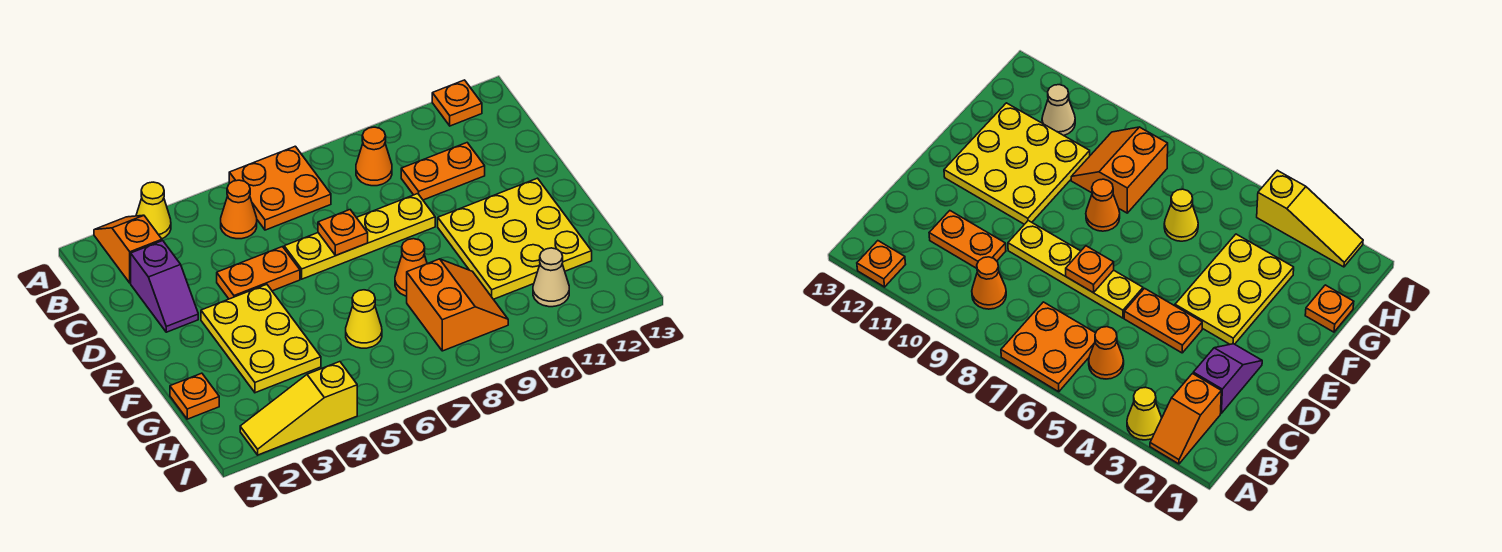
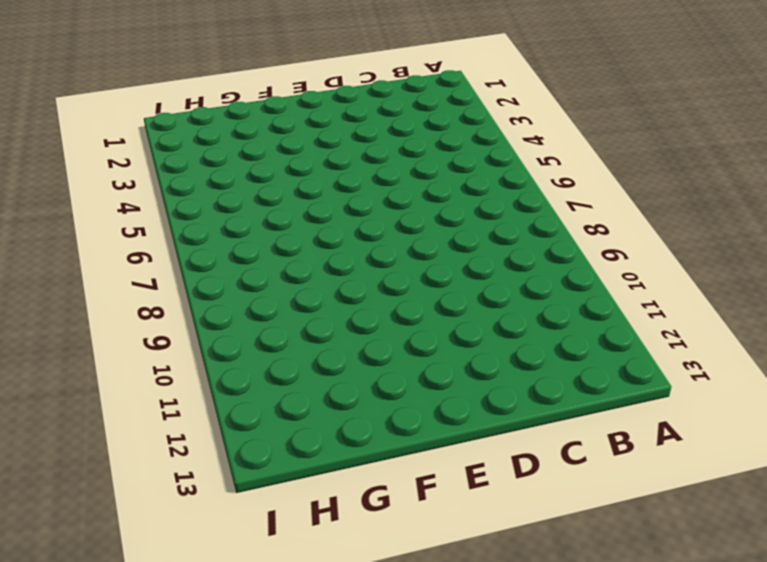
none -> orange 1x2 slope [94,215,162,283]
none -> yellow 1x1 cone [136,182,171,239]
none -> orange 2x2 plate [229,146,331,230]

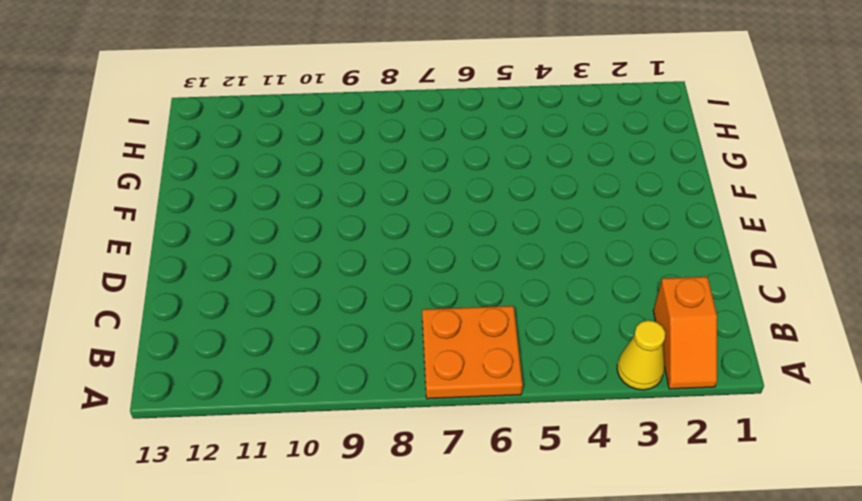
none -> orange 1x1 plate [432,80,482,126]
none -> orange 1x1 cone [221,180,257,239]
none -> orange 1x1 cone [356,127,392,186]

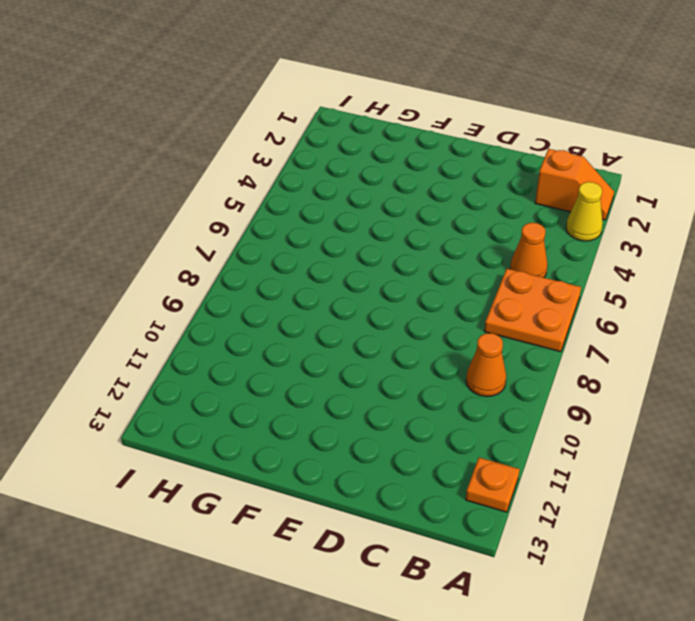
none -> purple 1x2 slope [131,241,198,332]
none -> orange 1x2 plate [401,143,485,200]
none -> orange 1x2 plate [217,247,300,299]

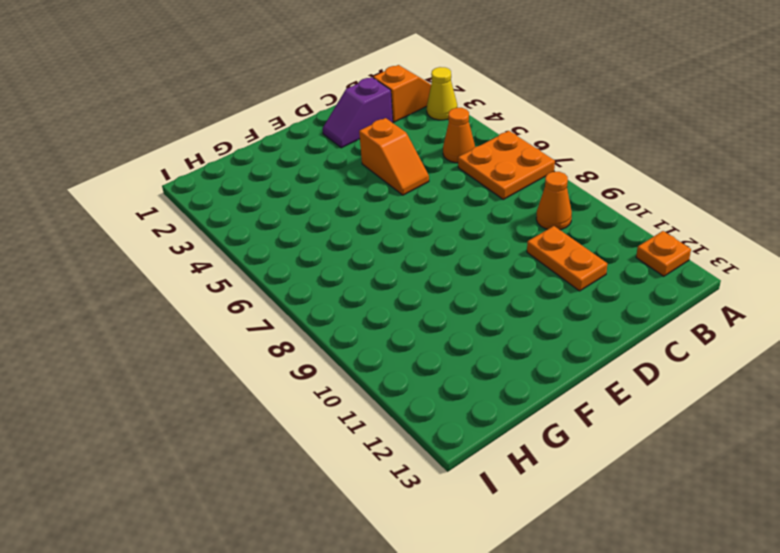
orange 1x2 slope [359,118,429,195] -> orange 1x2 plate [217,247,300,299]
none -> yellow 1x4 plate [284,194,435,279]
none -> yellow 2x3 plate [201,284,321,393]
none -> yellow 3x3 plate [438,178,592,299]

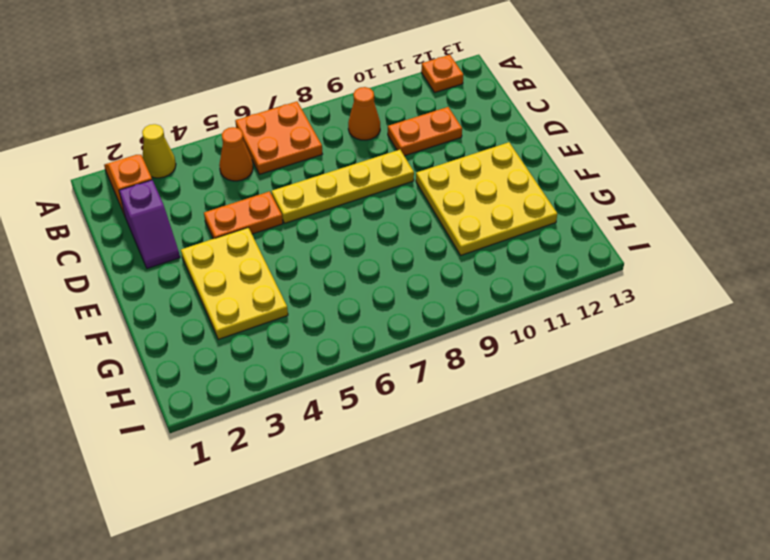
none -> orange 1x1 cone [395,239,427,296]
none -> orange 1x1 plate [170,373,219,419]
none -> yellow 1x1 cone [346,290,382,348]

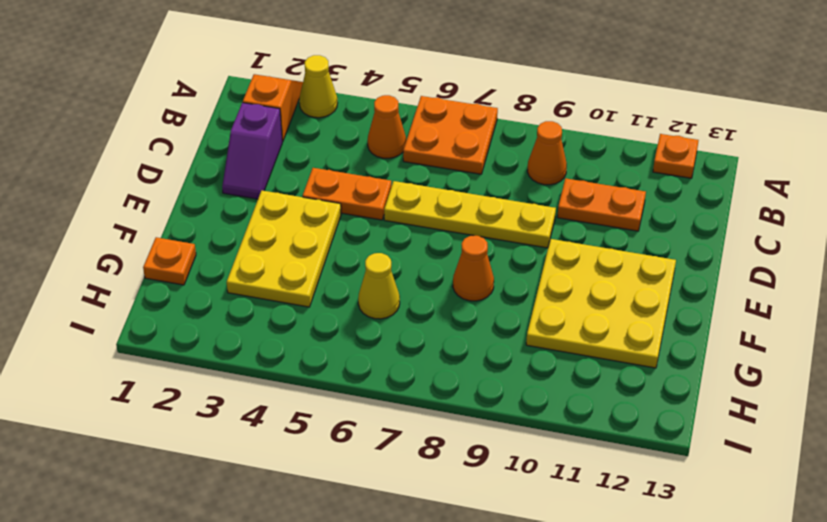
none -> orange 2x2 slope [407,259,508,351]
none -> tan 1x1 cone [533,248,569,307]
none -> yellow 1x3 slope [240,362,357,455]

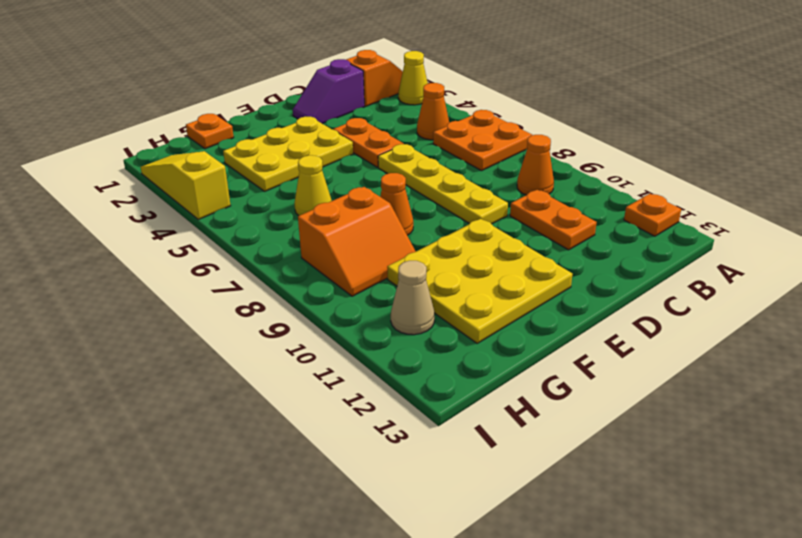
none -> orange 1x1 plate [318,210,368,255]

